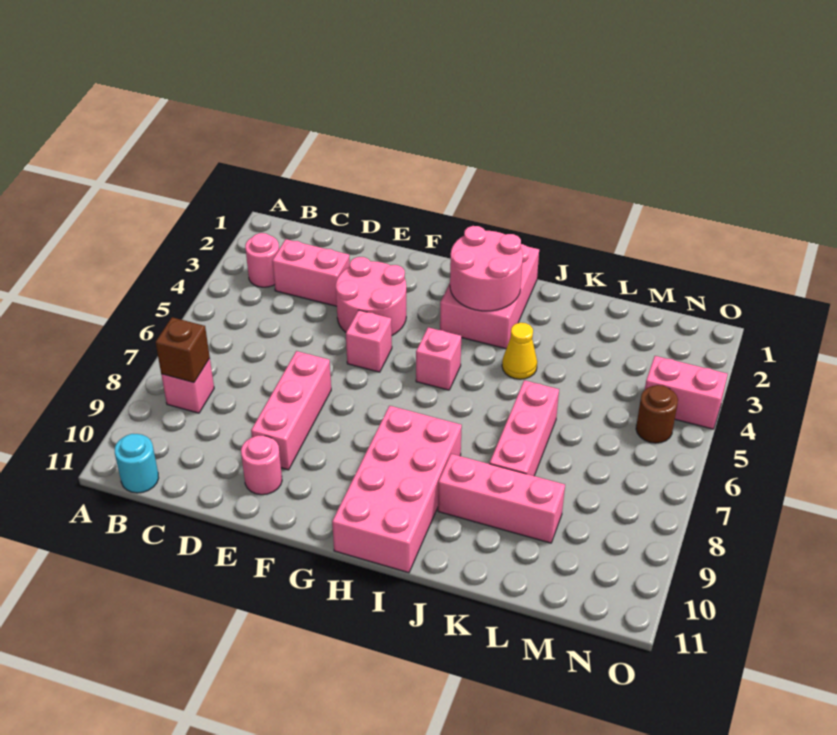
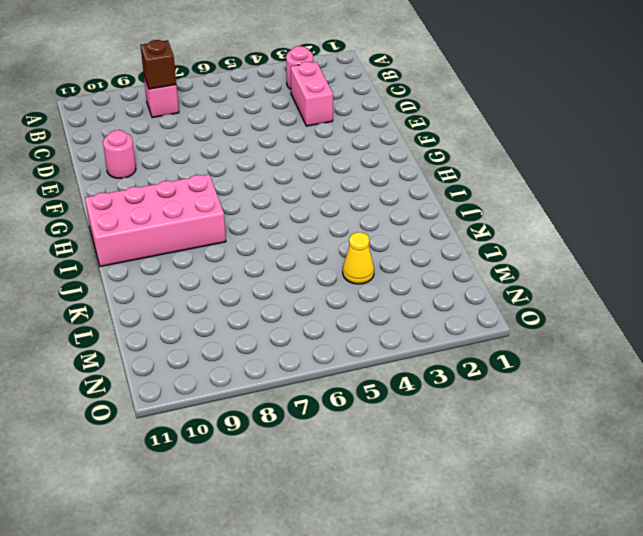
yellow 1x1 cone [343,232,374,284] -> yellow 1x1 cone moved to [502,323,537,379]
none -> cyan 1x1 round brick [115,434,159,493]
none -> pink 2x2 round brick [336,257,406,335]
none -> pink 1x3 brick [251,351,331,470]

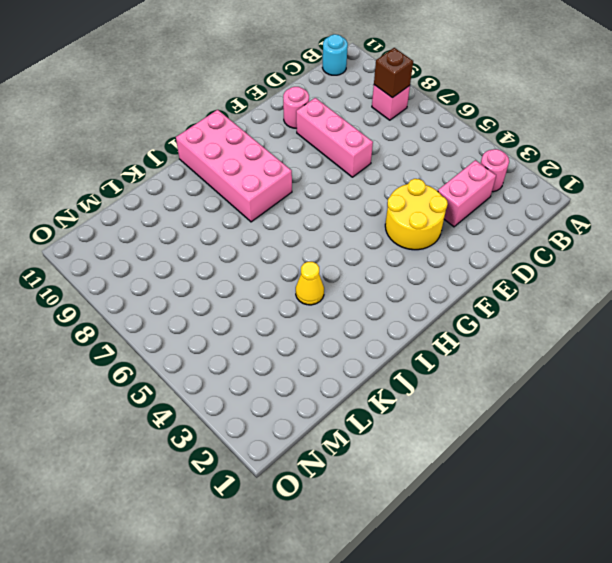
yellow 2x2 round brick [385,179,448,250] -> pink 2x2 round brick [336,257,406,335]
none -> pink 1x1 brick [346,310,392,372]
none -> pink 2x3 brick [440,244,539,349]
none -> pink 1x1 brick [416,327,461,390]

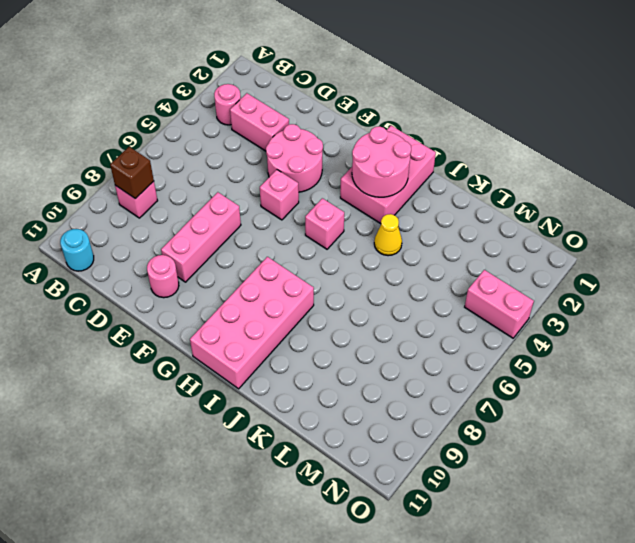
none -> pink 1x3 brick [438,454,565,543]
none -> pink 1x3 brick [490,380,559,476]
none -> brown 1x1 round brick [636,385,678,443]

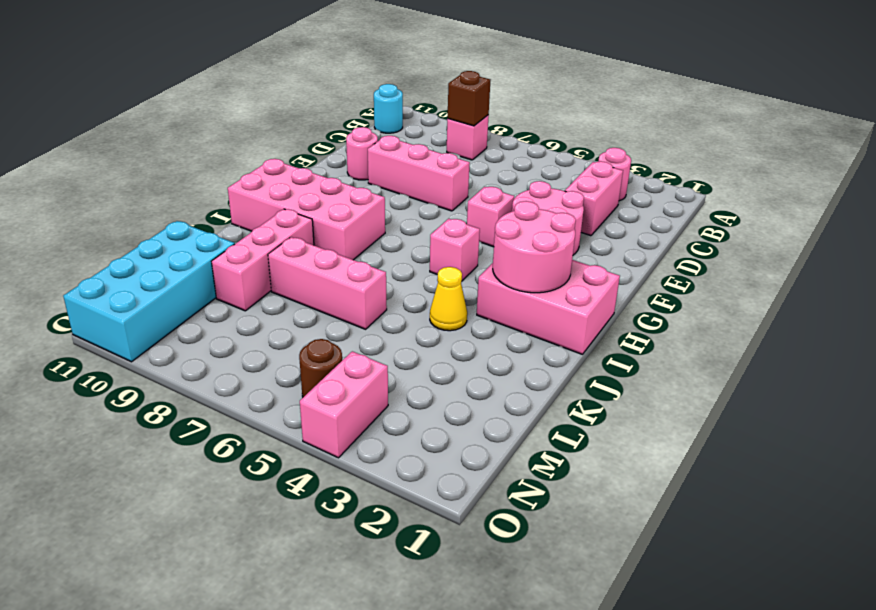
cyan 2x4 brick [63,221,235,362] -> none

